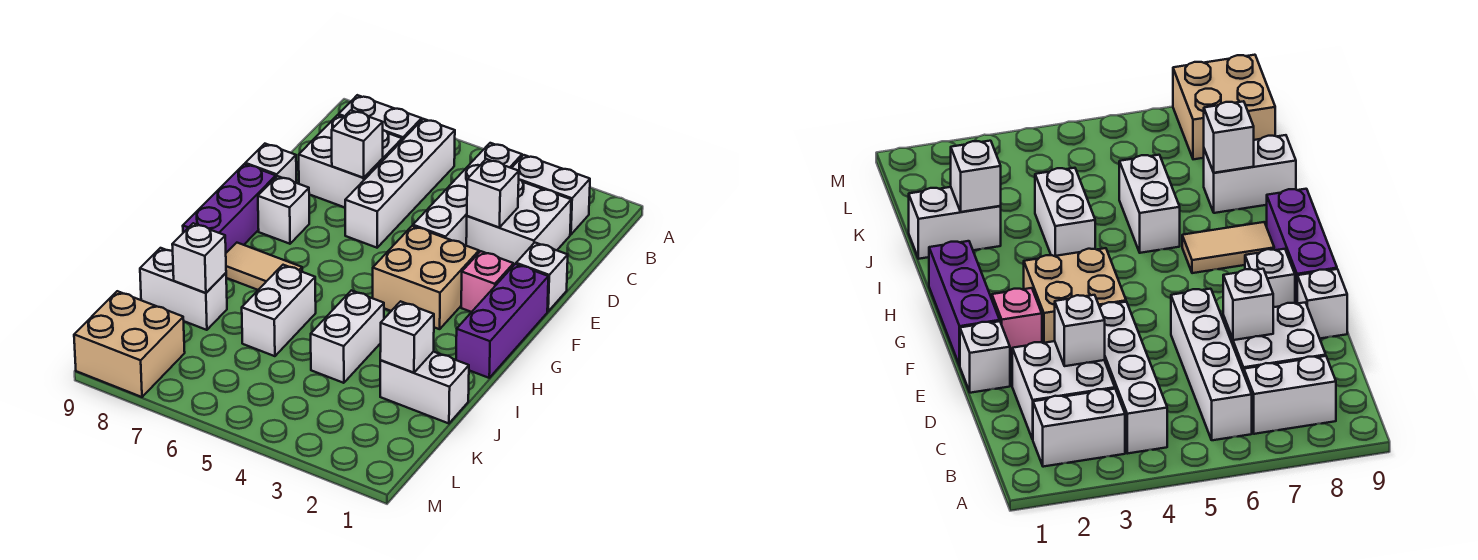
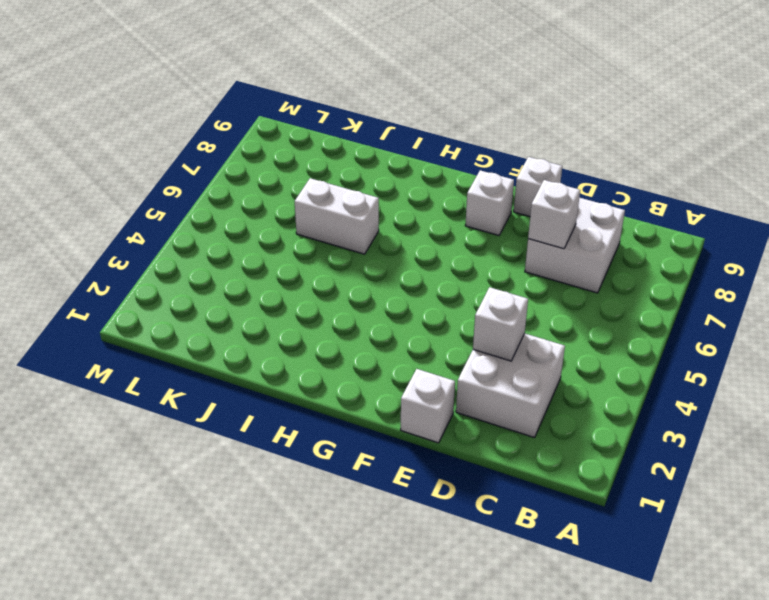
none -> white 1x2 brick [512,155,590,235]
none -> white 1x4 brick [413,143,522,245]
none -> white 1x4 brick [345,119,455,248]

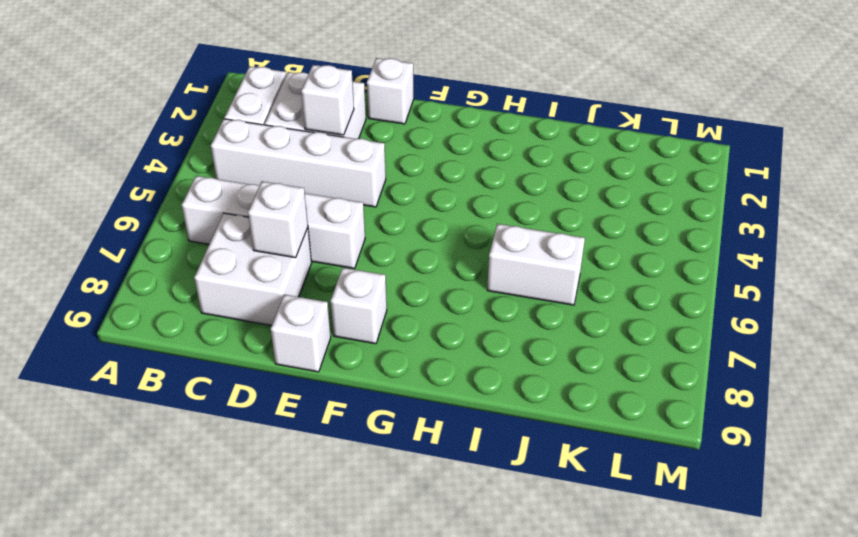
none -> white 1x2 brick [339,95,422,140]
none -> purple 1x3 brick [456,264,548,378]
none -> pink 1x1 brick [461,251,514,312]

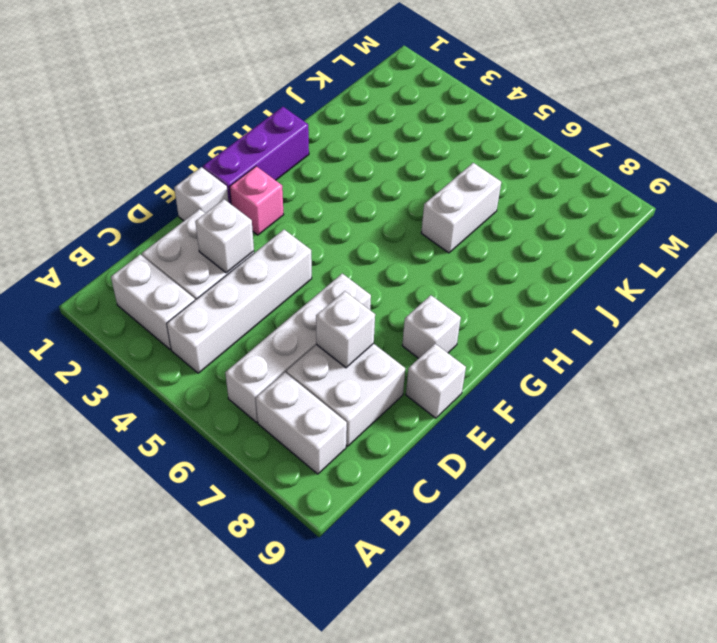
none -> tan 2x2 brick [373,226,479,329]
none -> purple 1x3 brick [183,164,276,253]
none -> tan 1x2 tile [226,243,302,290]

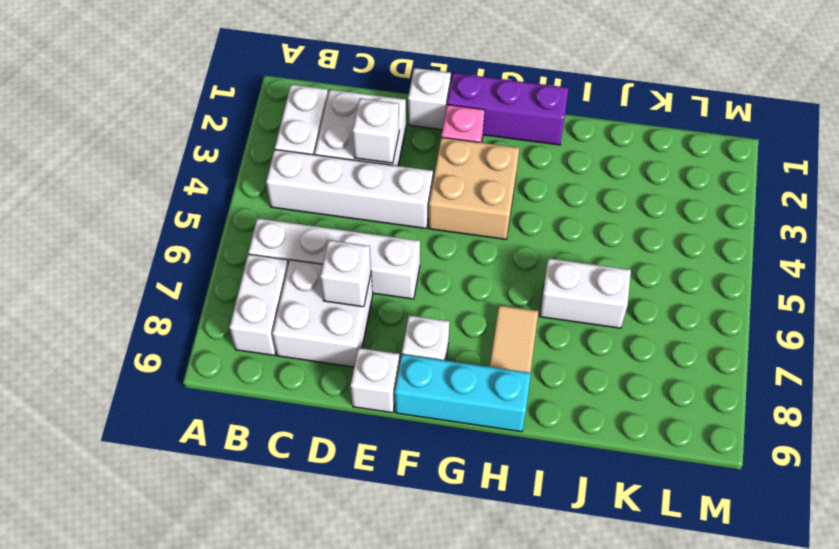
cyan 1x3 brick [394,354,531,432] -> purple 1x3 brick [183,164,276,253]
none -> white 1x2 brick [311,290,384,383]
none -> white 1x2 brick [380,352,469,424]
none -> white 1x2 brick [140,248,227,330]

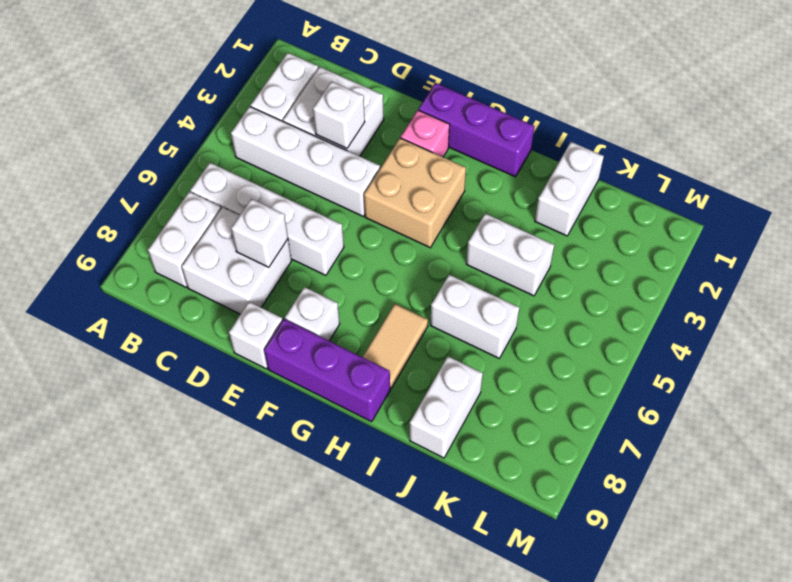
none -> white 1x1 brick [516,243,568,311]
none -> tan 2x2 brick [74,291,185,397]
none -> white 1x1 brick [380,301,434,373]

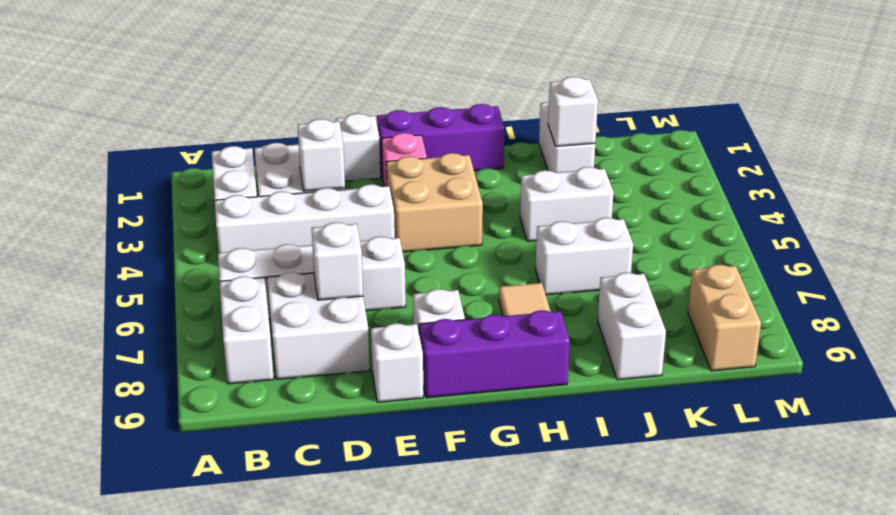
tan 1x2 brick [688,264,761,371] -> tan 2x2 brick [74,291,185,397]
none -> white 1x1 brick [172,223,226,293]

